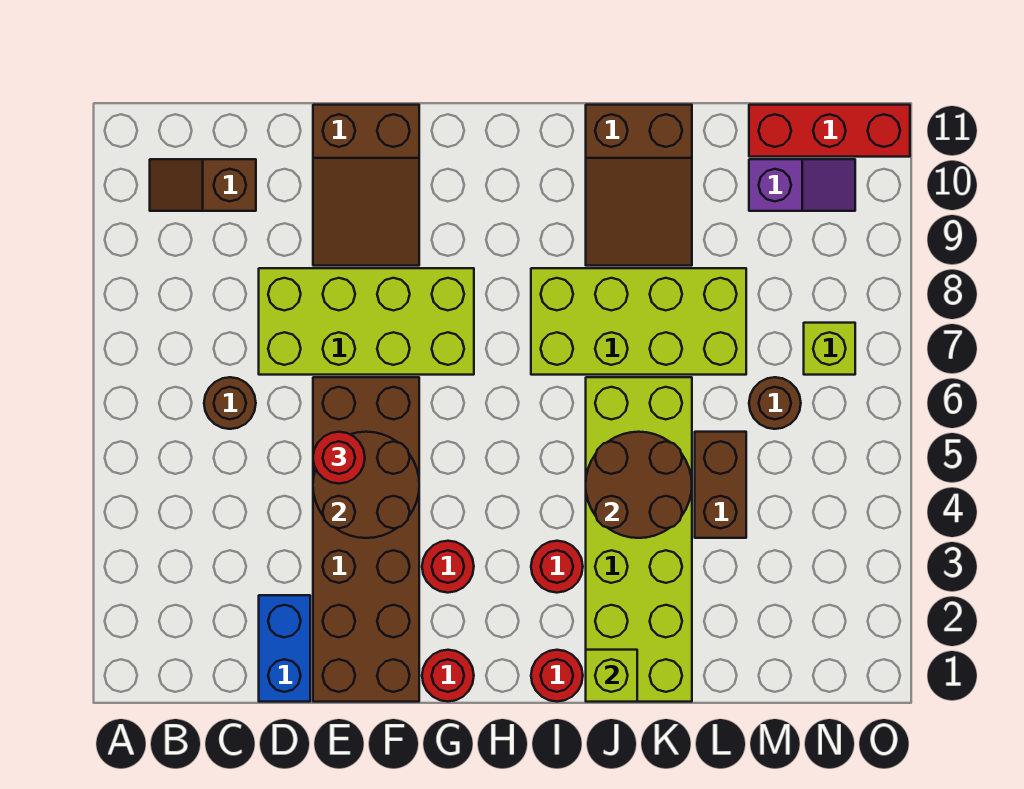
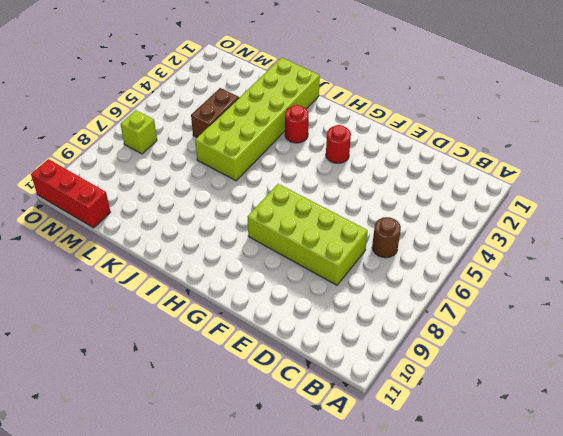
none -> brown 1x2 slope [150,159,256,211]
none -> blue 1x2 brick [259,595,310,702]
none -> brown 2x6 brick [313,377,419,702]

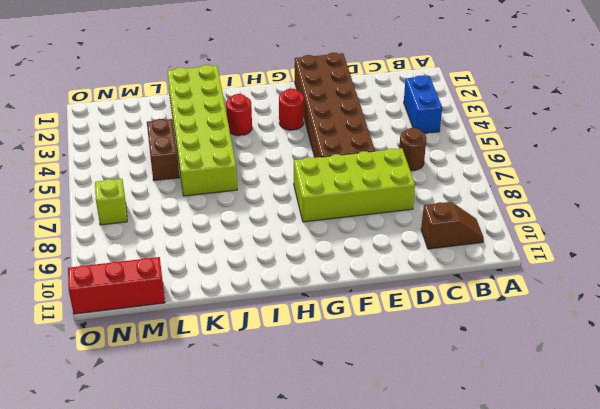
blue 1x2 brick [404,76,442,133] -> blue 1x2 brick moved to [259,595,310,702]
none -> brown 2x3 slope [313,105,419,266]
none -> red 1x1 round brick [422,650,474,702]
none -> red 1x1 round brick [531,650,583,702]

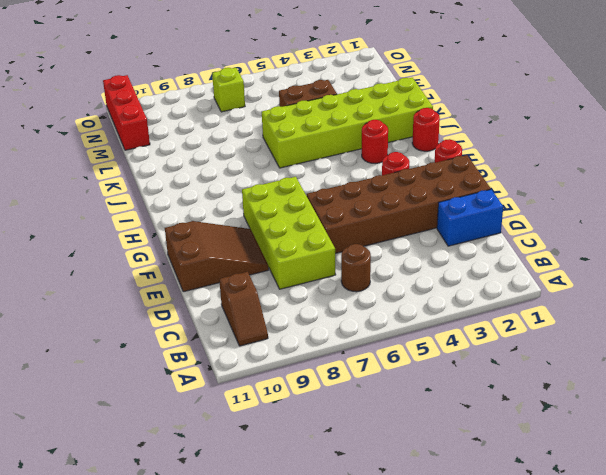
none -> lime 2x4 brick [531,268,746,375]
none -> brown 2x3 slope [586,105,692,266]
none -> brown 1x1 round brick [749,377,801,429]

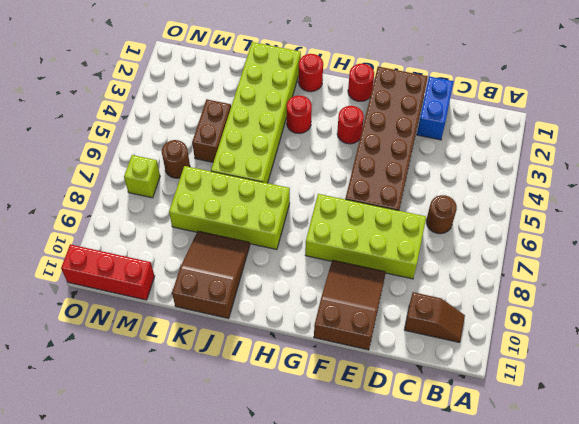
none -> purple 1x2 slope [749,159,855,211]
none -> brown 2x2 round brick [313,432,419,538]
none -> lime 1x1 brick [586,650,637,702]

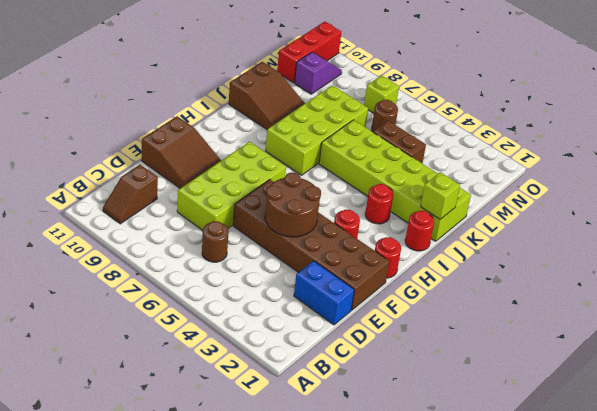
none -> brown 2x2 round brick [586,432,692,538]
none -> red 1x1 round brick [313,432,365,484]

